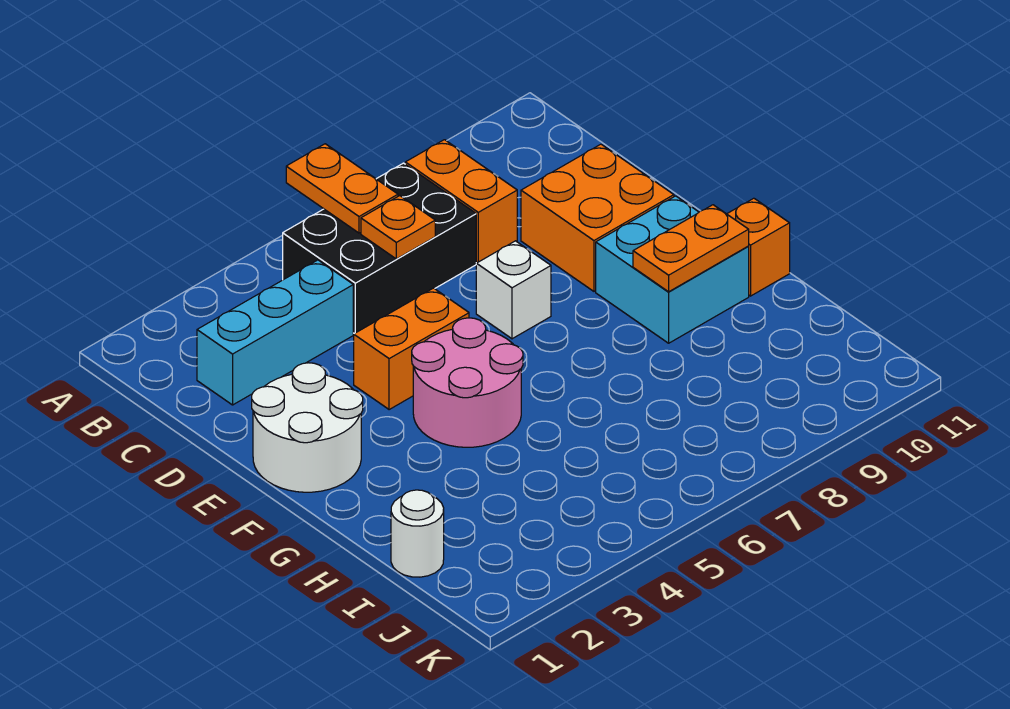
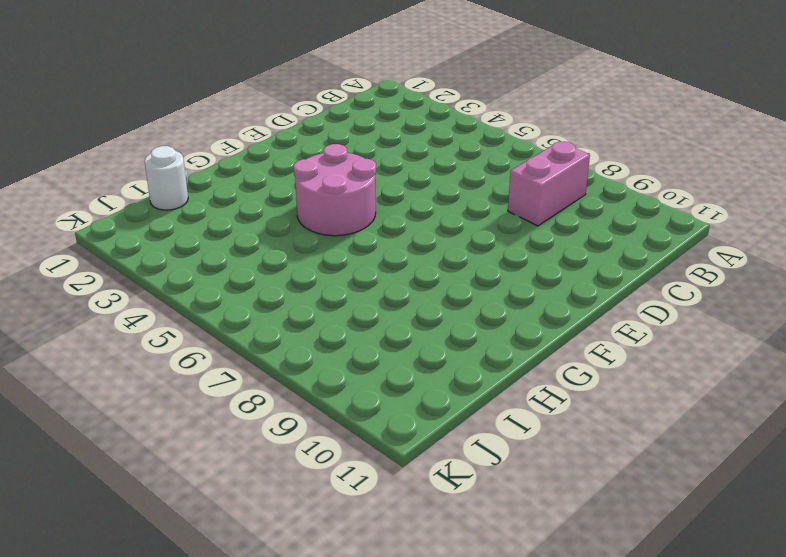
pink 1x2 brick [508,141,590,226] -> orange 1x2 brick [405,140,517,263]
none -> black 2x3 brick [283,163,476,334]
none -> cyan 1x3 brick [197,260,353,405]
none -> orange 2x2 brick [521,144,674,291]

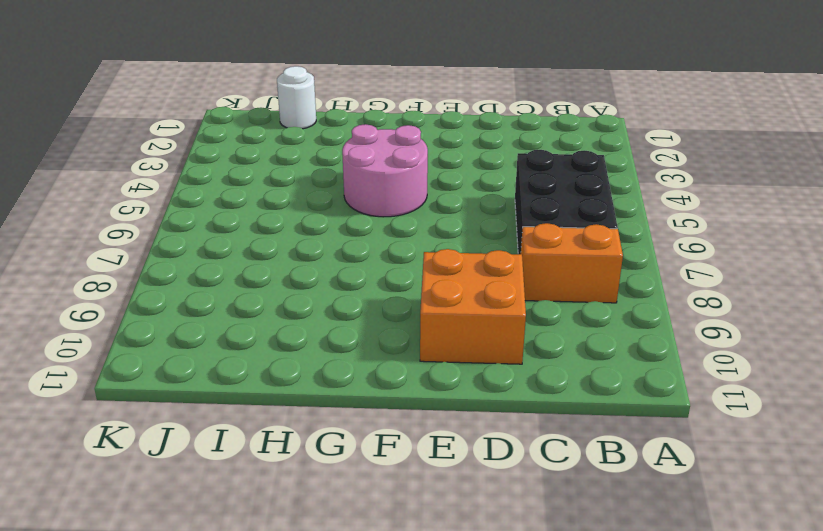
none -> cyan 1x3 brick [197,260,353,405]
none -> white 2x2 round brick [252,363,363,492]
none -> orange 1x2 brick [354,288,469,410]

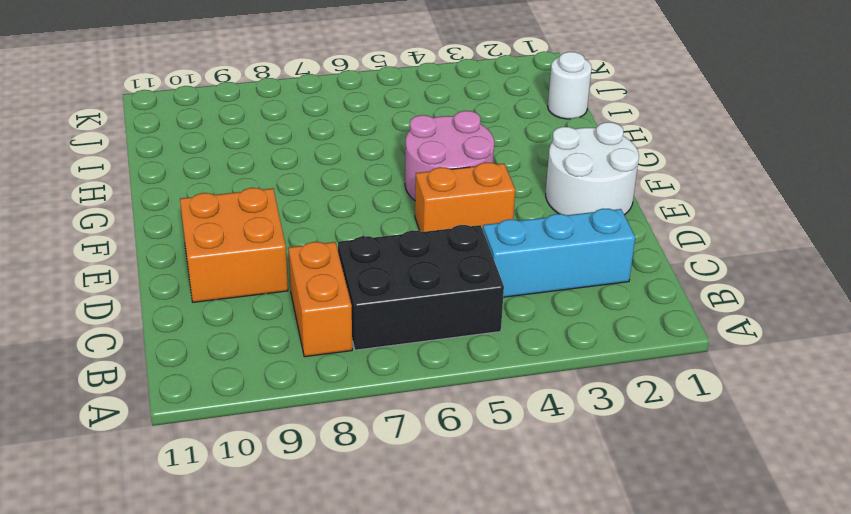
none -> white 1x1 brick [476,241,551,339]
none -> cyan 2x2 brick [596,196,749,343]
none -> orange 1x1 brick [727,198,790,296]

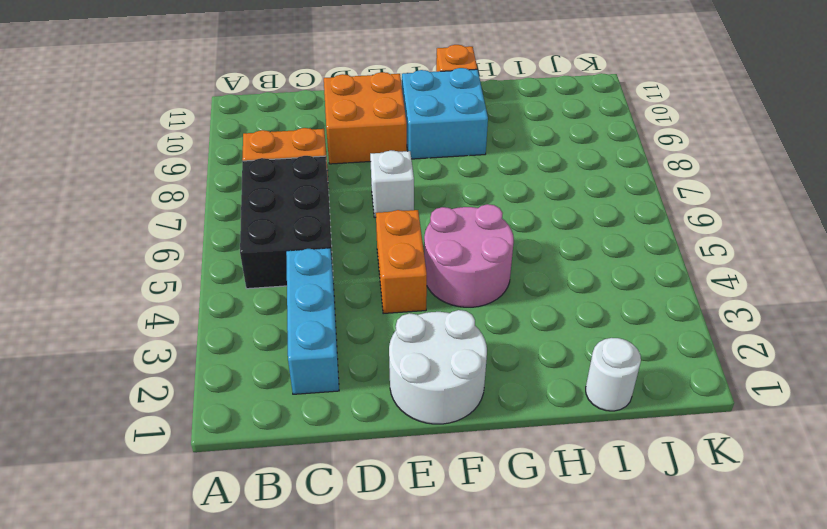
none -> orange 1x2 plate [286,144,398,233]
none -> orange 1x1 plate [361,196,435,259]
none -> orange 1x2 plate [633,205,749,292]

